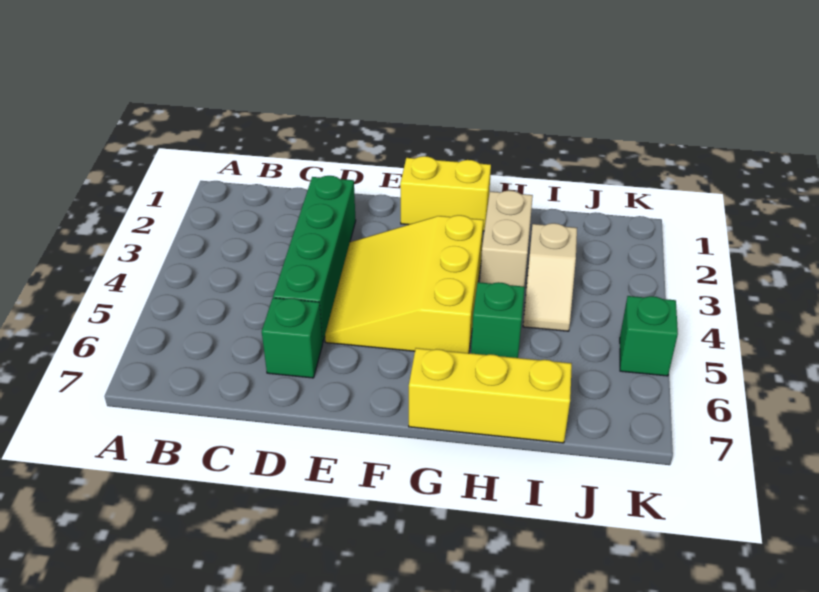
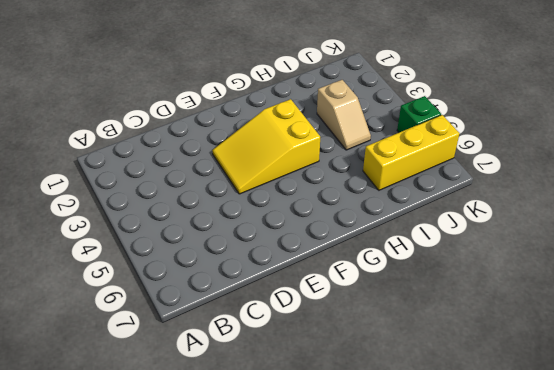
yellow 2x3 slope [212,99,320,194] -> yellow 3x3 slope [325,215,484,353]
yellow 1x3 brick [363,115,460,190] -> yellow 1x3 brick moved to [409,348,572,443]
none -> green 1x4 brick [273,176,356,341]
none -> green 1x1 brick [262,298,323,378]

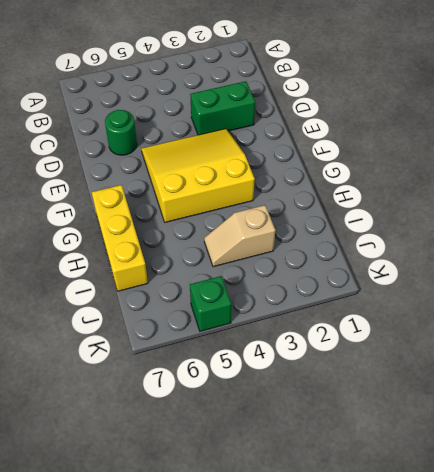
green 1x2 brick [190,81,255,135] -> green 1x4 brick [273,176,356,341]
green 1x1 round brick [105,110,137,155] -> green 1x1 brick [262,298,323,378]
none -> yellow 1x2 brick [400,156,491,231]
none -> tan 1x2 brick [480,190,533,286]

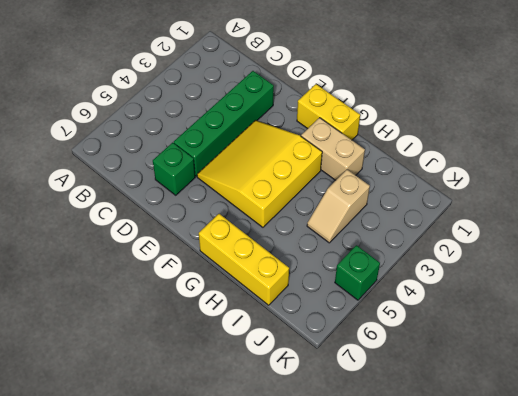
tan 1x2 brick [301,118,365,180] -> tan 1x2 brick turned to [480,190,533,286]
none -> green 1x1 brick [471,282,525,358]

